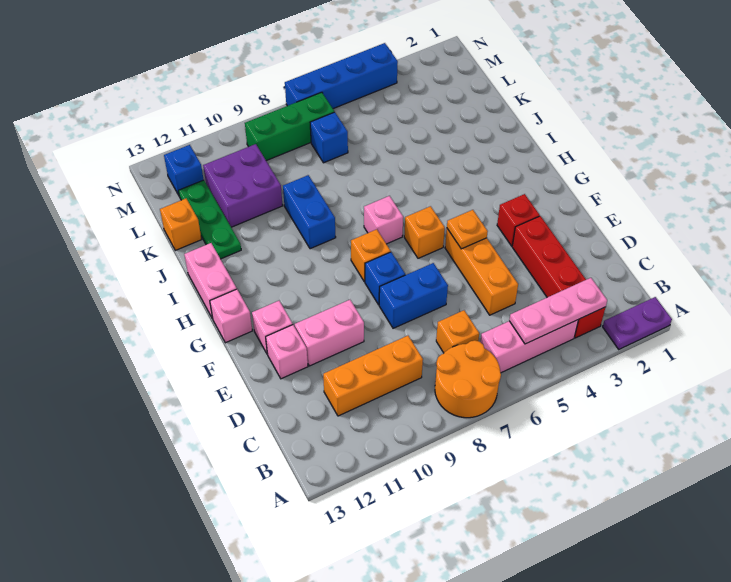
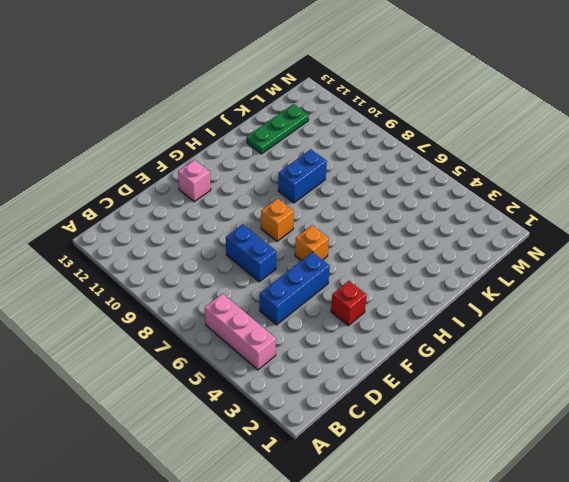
blue 1x3 brick [260,252,330,325] -> orange 1x3 brick [445,229,518,315]
none -> purple 1x2 plate [603,297,672,349]
none -> orange 2x2 round brick [435,340,501,418]
none -> red 1x4 brick [512,216,605,338]

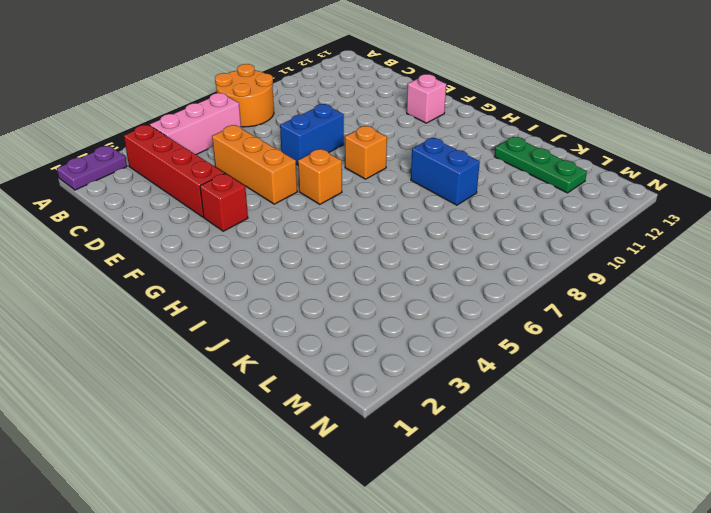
none -> orange 1x1 brick [436,310,479,353]
none -> orange 1x3 brick [323,336,423,416]
none -> pink 1x2 brick [295,300,364,366]

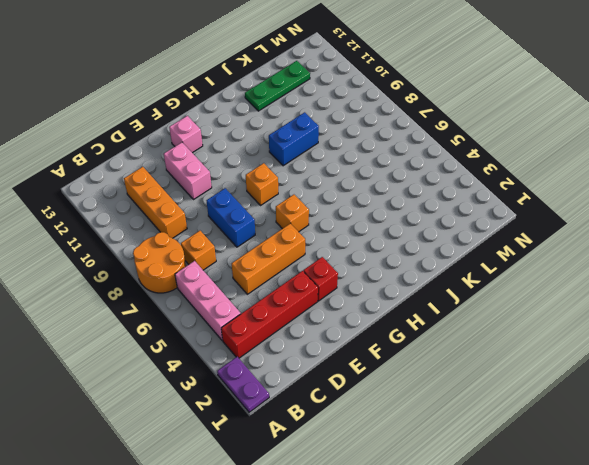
none -> pink 1x1 brick [266,325,308,379]
none -> blue 1x1 brick [365,252,405,305]
none -> pink 1x1 brick [210,289,252,343]

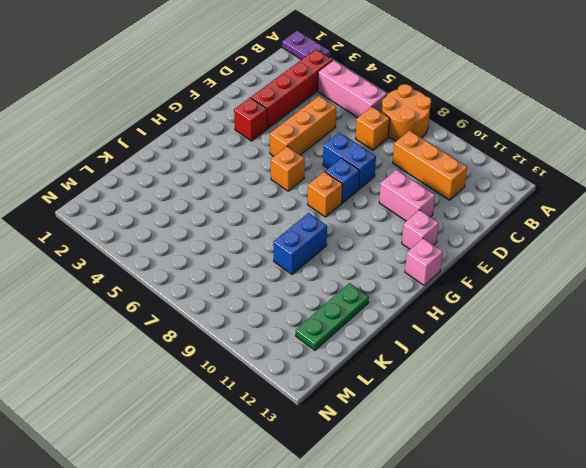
none -> pink 1x1 brick [266,325,308,379]
none -> pink 1x1 brick [364,196,403,244]
none -> pink 1x2 brick [184,243,237,319]

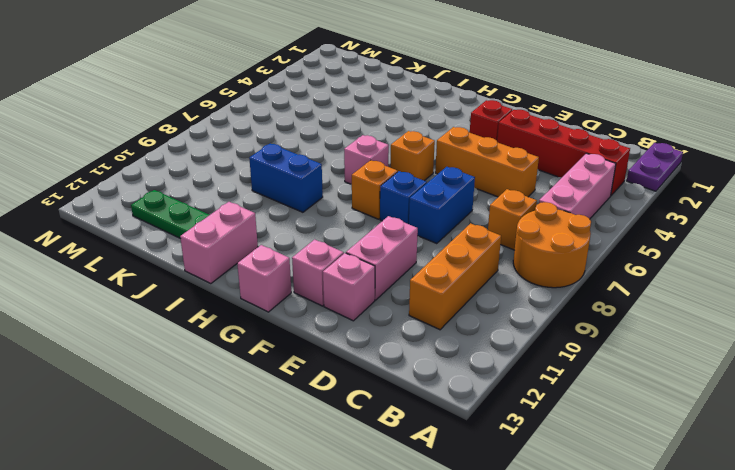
pink 1x2 brick [180,202,258,284] -> pink 1x2 brick turned to [184,243,237,319]
none -> purple 2x2 brick [203,144,283,227]
none -> orange 1x1 brick [160,199,202,250]
none -> blue 1x1 brick [310,112,348,163]

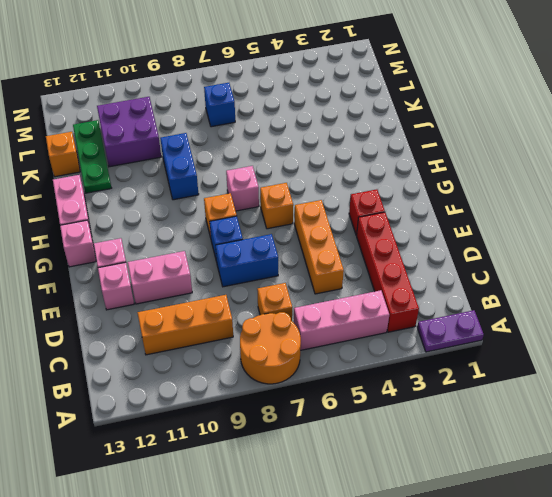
none -> green 1x3 brick [245,92,334,161]
none -> blue 1x1 brick [164,145,204,195]
none -> blue 1x4 brick [285,43,398,109]

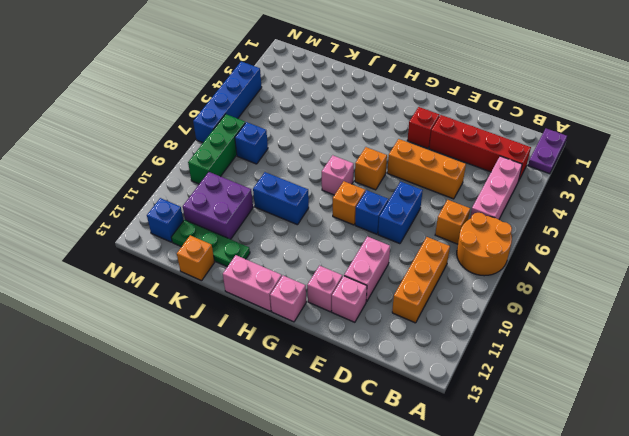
none -> pink 1x3 plate [509,278,607,344]
none -> orange 1x1 plate [447,210,488,249]

